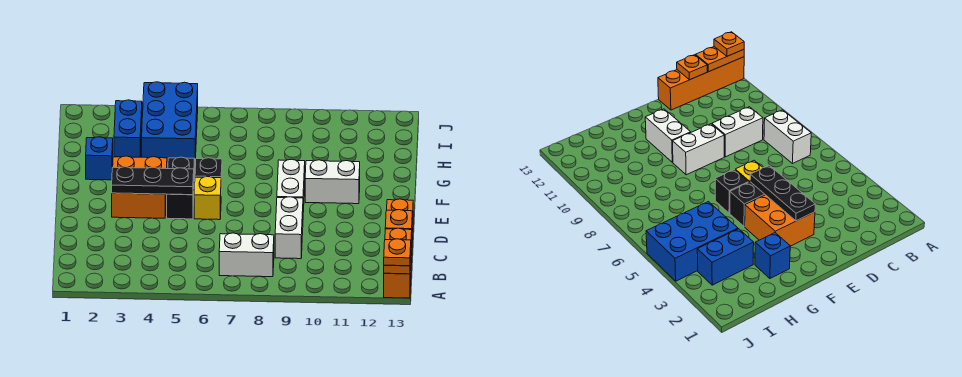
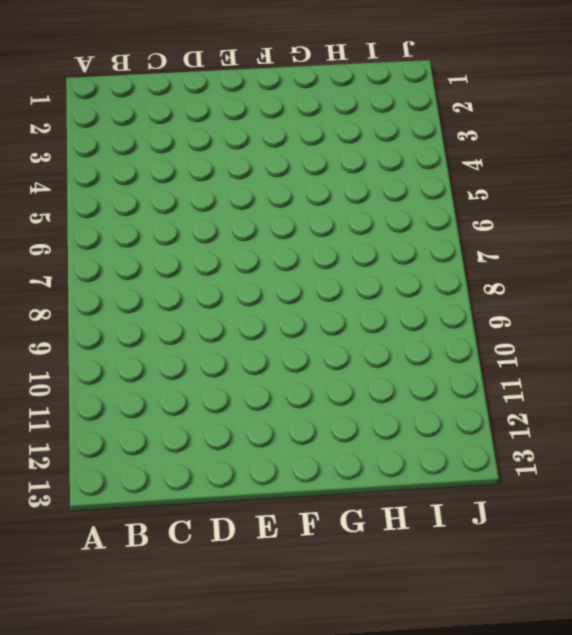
none -> orange 1x4 brick [384,199,413,298]
none -> white 1x2 brick [219,233,274,277]
none -> white 1x2 brick [275,197,303,259]

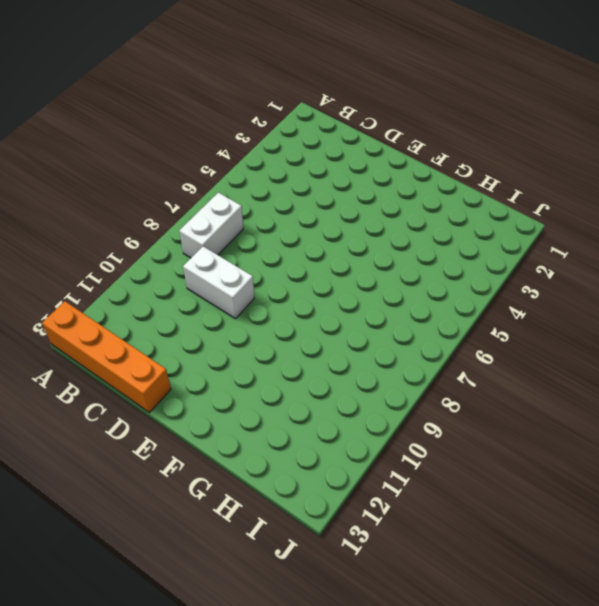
none -> orange 2x2 brick [112,156,167,218]
none -> black 1x2 brick [167,157,195,219]
none -> yellow 1x1 brick [194,177,221,220]

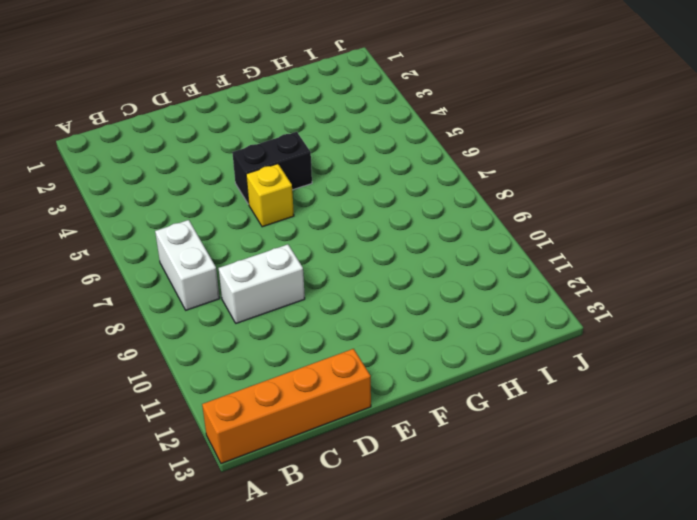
none -> orange 2x2 brick [112,156,167,218]
none -> white 1x2 brick [277,159,305,212]
none -> black 1x1 brick [195,158,222,196]

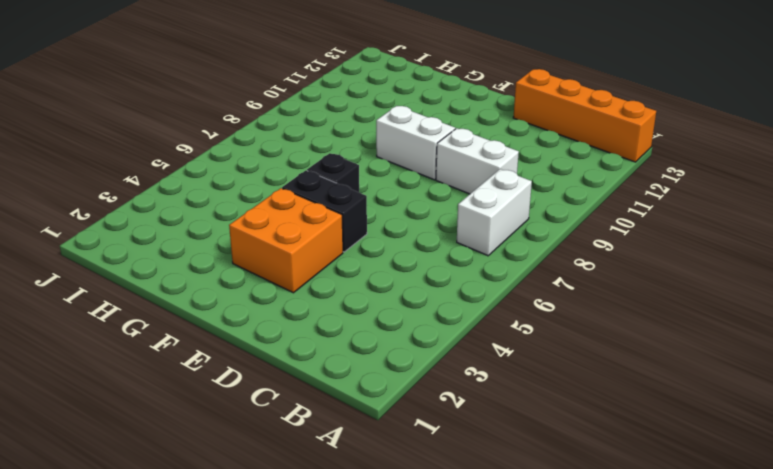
none -> yellow 1x1 brick [194,177,221,220]
none -> white 1x2 brick [305,160,360,204]
none -> blue 1x1 brick [86,137,113,180]

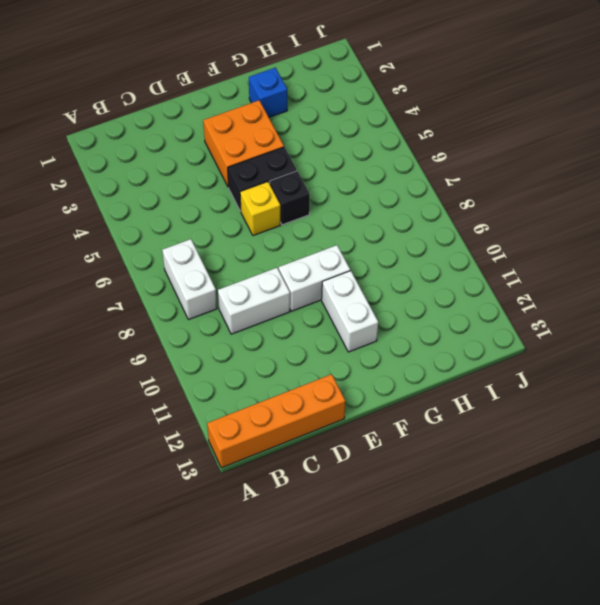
none -> blue 1x2 brick [114,100,142,157]
none -> blue 2x3 brick [142,82,198,162]
none -> orange 1x2 plate [384,228,412,274]

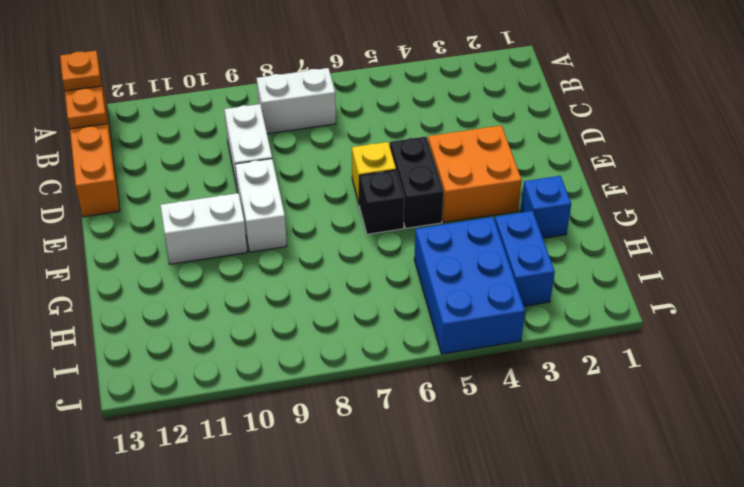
none -> orange 1x1 plate [385,210,412,230]
none -> black 1x3 plate [112,167,194,195]

